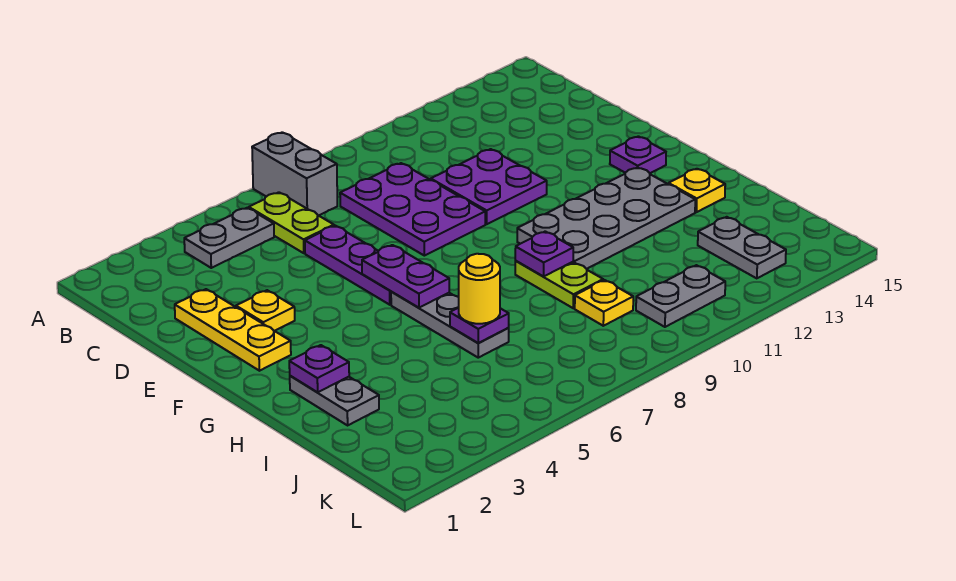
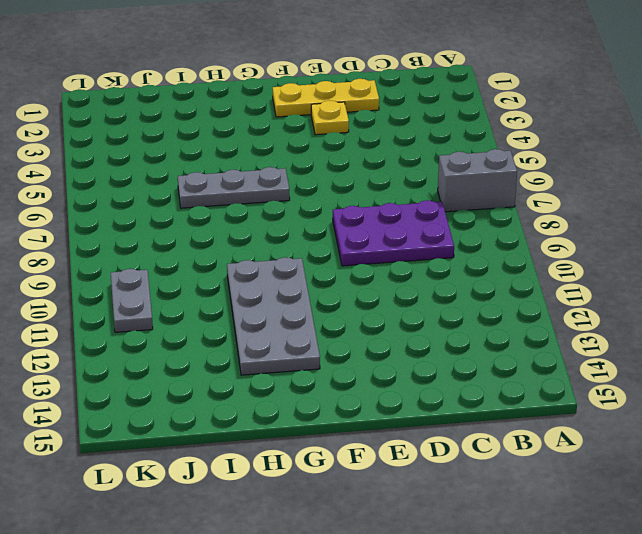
none -> grey 1x2 plate [184,208,274,268]
none -> lime 1x2 plate [249,192,334,253]
none -> purple 1x3 plate [305,226,391,305]

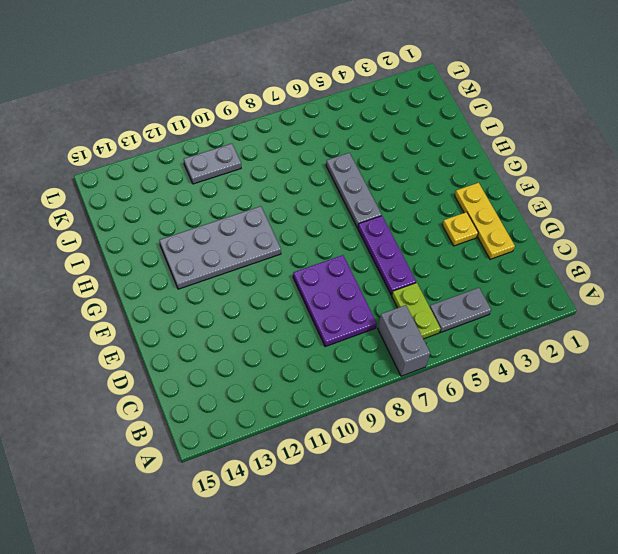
none -> purple 2x2 plate [431,149,547,224]
none -> purple 1x1 plate [610,136,666,173]
none -> grey 1x2 plate [290,376,379,425]

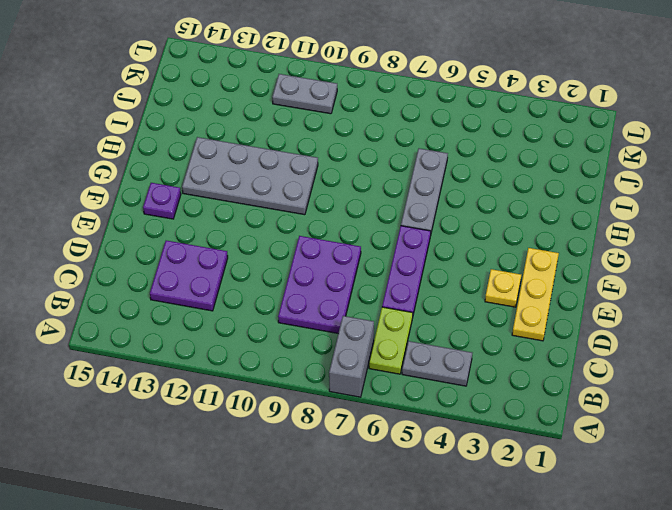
purple 2x2 plate [150,240,228,311] -> purple 2x2 plate moved to [431,149,547,224]
none -> grey 1x2 plate [290,376,379,425]
none -> lime 1x2 plate [515,261,603,308]
none -> yellow 1x1 plate [669,169,725,212]

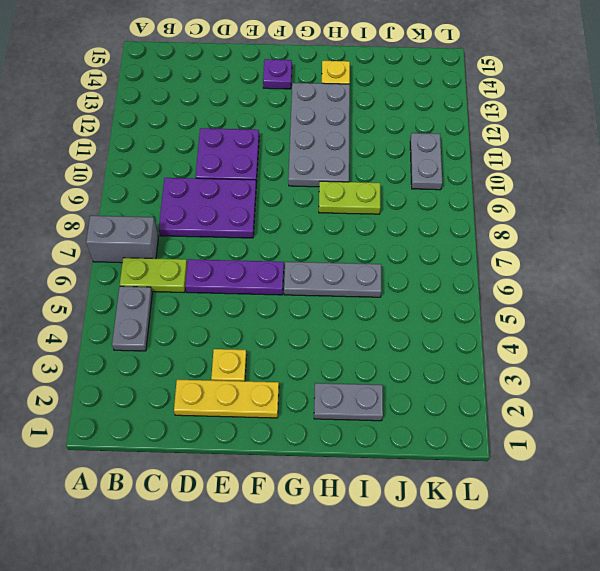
none -> yellow 1x1 plate [575,280,633,326]
none -> grey 1x2 plate [698,217,786,278]
none -> purple 1x2 plate [362,245,449,308]

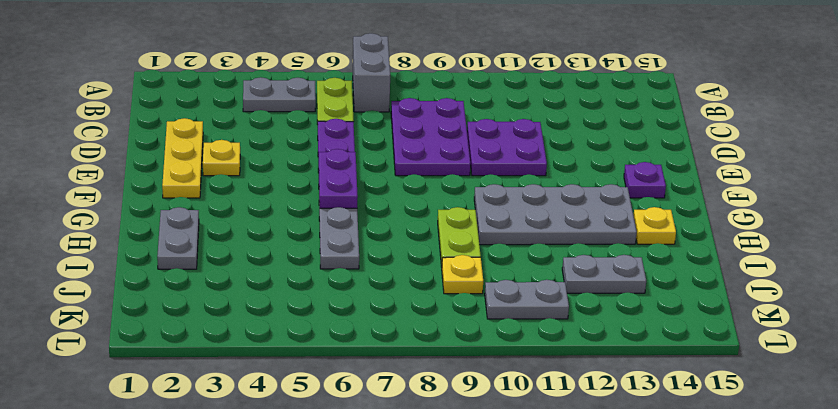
grey 1x2 plate [562,255,646,293] -> grey 1x2 plate turned to [698,217,786,278]
none -> purple 1x1 plate [289,345,349,392]
none -> purple 1x1 plate [515,231,573,276]
none -> purple 1x1 plate [450,308,509,343]

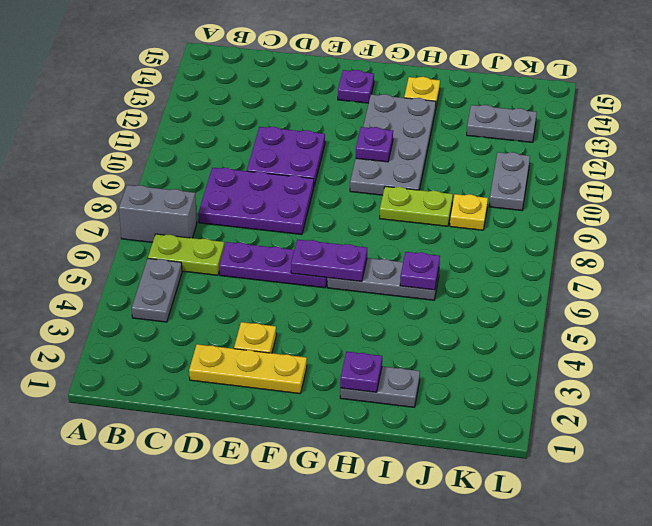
purple 1x1 plate [356,127,393,162] -> purple 1x1 plate moved to [515,231,573,276]
none -> yellow 1x1 round brick [459,254,500,324]

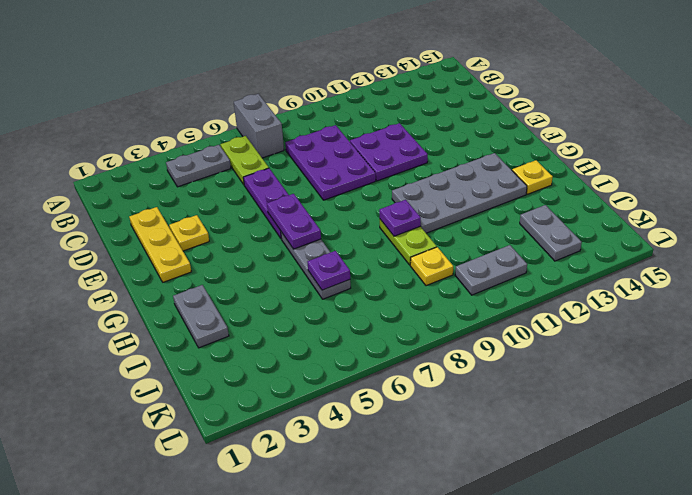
none -> purple 1x1 plate [610,136,666,173]
none -> purple 1x1 plate [289,345,349,392]
none -> yellow 1x1 round brick [459,254,500,324]

